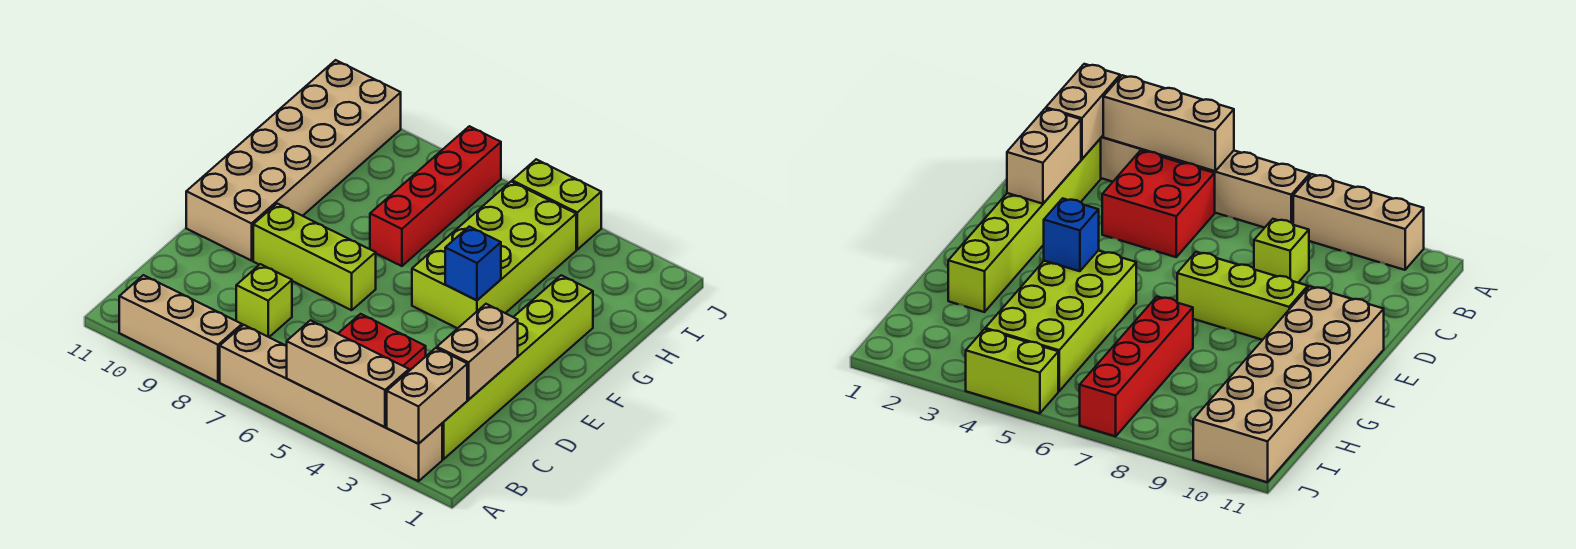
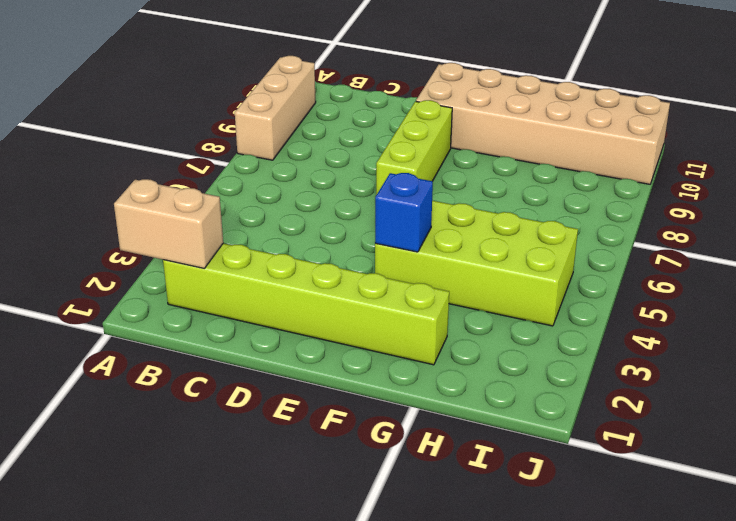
none -> tan 1x6 brick [220,325,442,481]
none -> red 2x2 brick [338,314,426,371]
none -> lime 1x1 brick [236,264,292,337]

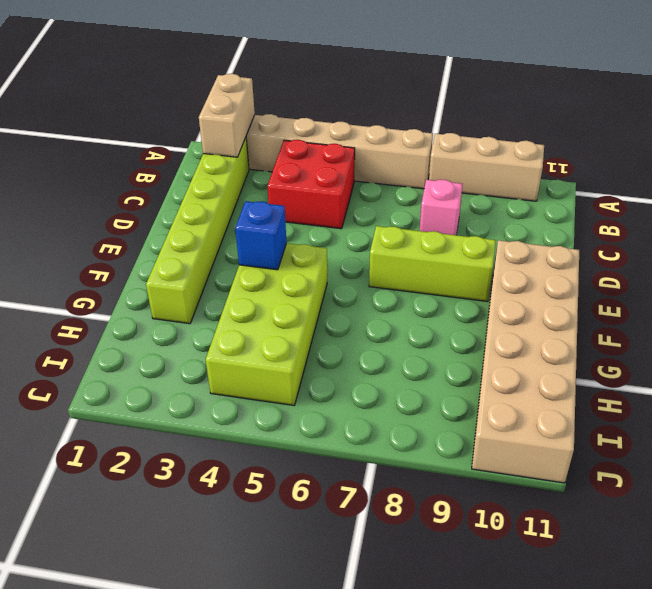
pink 1x1 brick [420,180,463,235] -> lime 1x1 brick [236,264,292,337]
none -> red 1x4 brick [370,126,501,266]
none -> lime 1x2 brick [512,159,601,249]
none -> tan 1x3 brick [287,320,409,427]

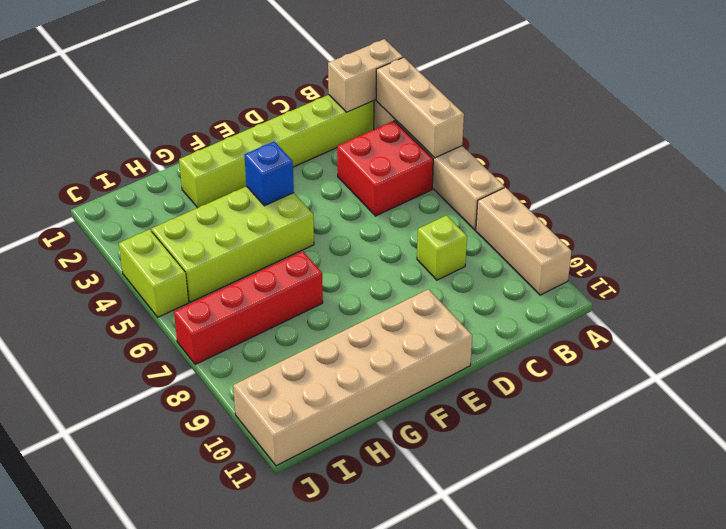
none -> lime 1x3 brick [253,204,376,310]
none -> tan 1x2 brick [437,304,518,399]

